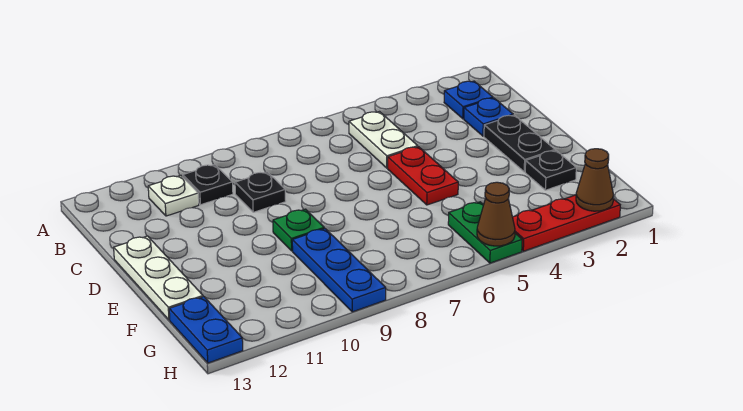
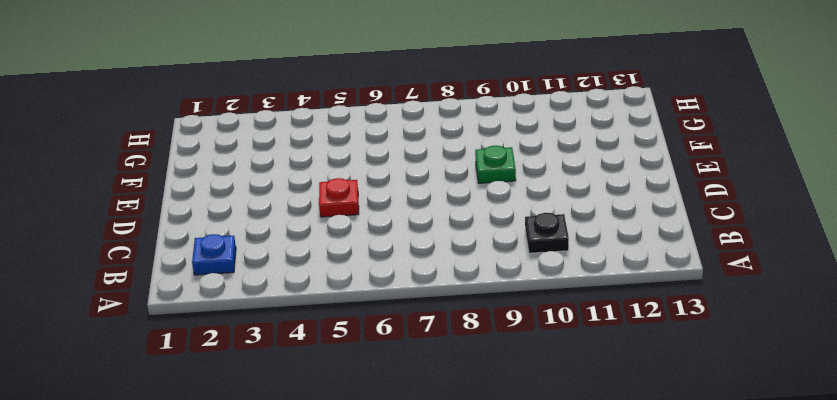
red 1x1 plate [319,178,359,217] -> red 1x2 plate [388,147,458,205]
none -> white 1x2 plate [349,112,418,168]
none -> white 1x1 plate [148,175,199,216]
none -> blue 1x1 plate [464,98,513,136]

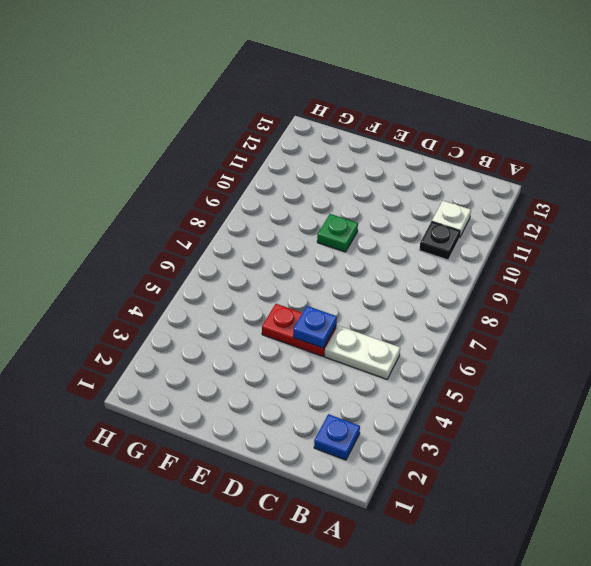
blue 1x1 plate [293,306,337,348] -> blue 1x1 plate moved to [464,98,513,136]
none -> black 1x1 plate [235,172,286,212]
none -> black 1x2 plate [484,115,555,172]
none -> white 1x3 plate [114,236,203,320]

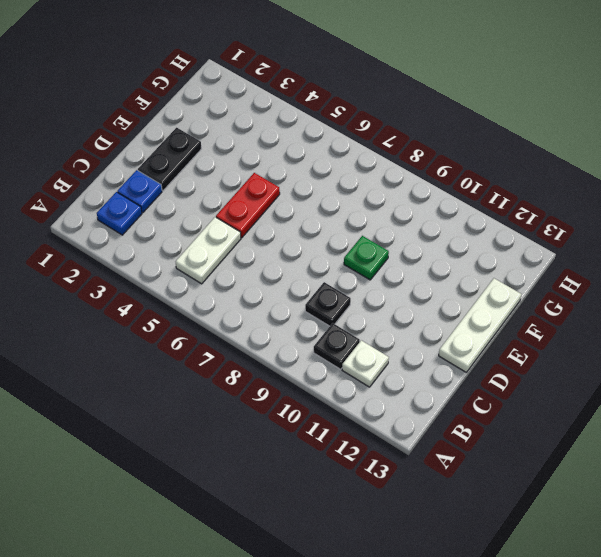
none -> black 1x1 plate [525,150,576,190]
none -> blue 1x3 plate [292,228,386,312]
none -> green 1x2 plate [448,202,522,263]

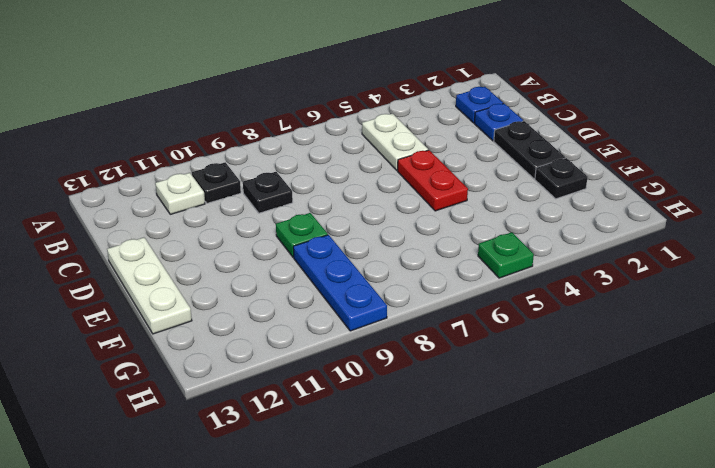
green 1x1 plate [478,232,534,278] -> green 1x2 plate [448,202,522,263]
none -> blue 1x2 plate [169,297,243,363]
none -> red 1x3 plate [513,195,620,251]
none -> brown 1x1 cone [576,149,614,211]

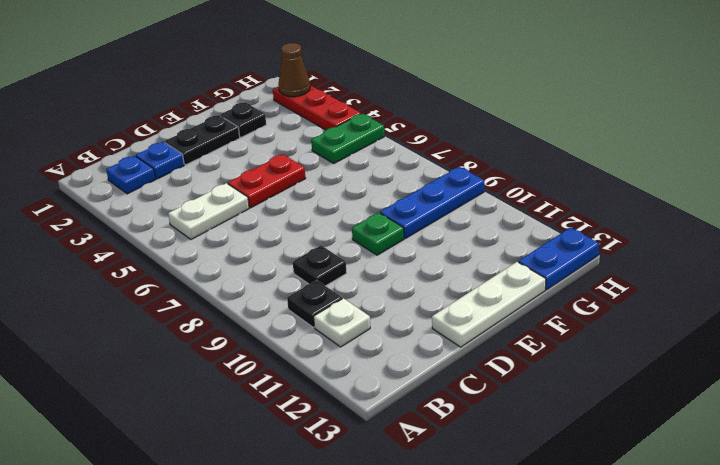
none -> brown 1x1 cone [477,182,515,246]

